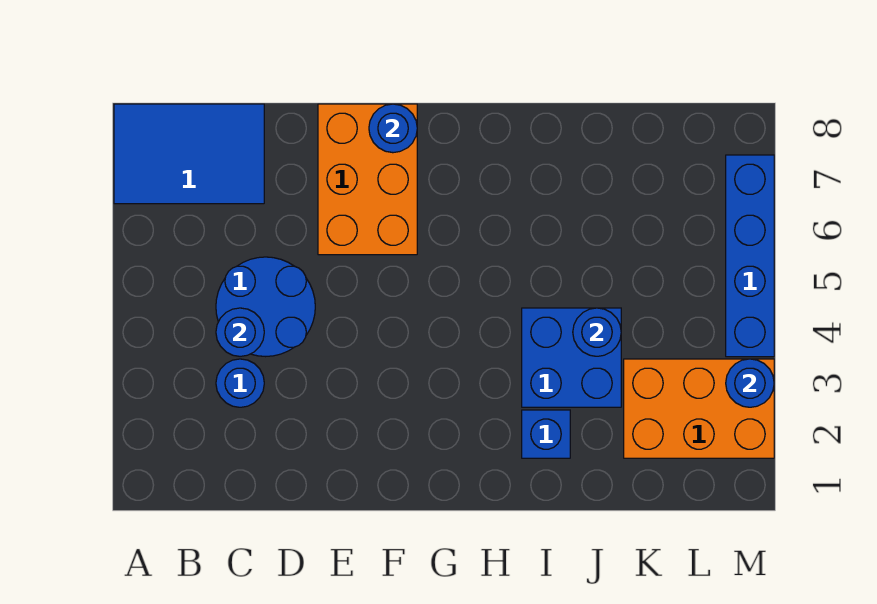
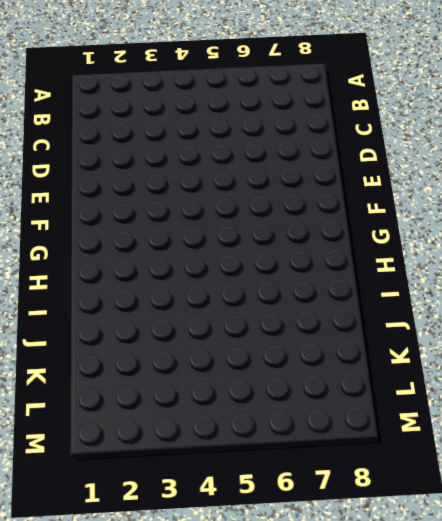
none -> blue 2x3 tile [114,104,264,204]
none -> blue 1x1 round brick [216,359,264,407]
none -> blue 2x2 round brick [216,257,315,357]

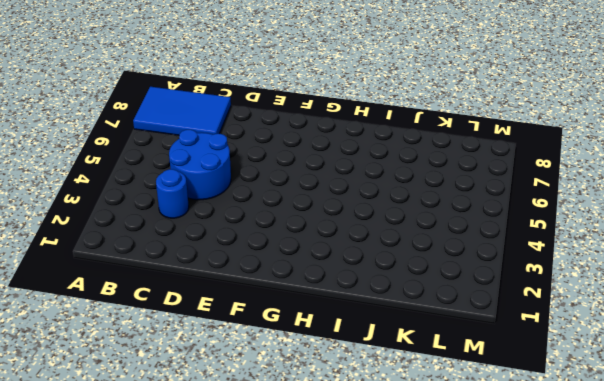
none -> orange 2x3 brick [318,104,417,255]
none -> blue 1x1 brick [522,410,570,458]
none -> blue 2x2 brick [522,308,621,407]

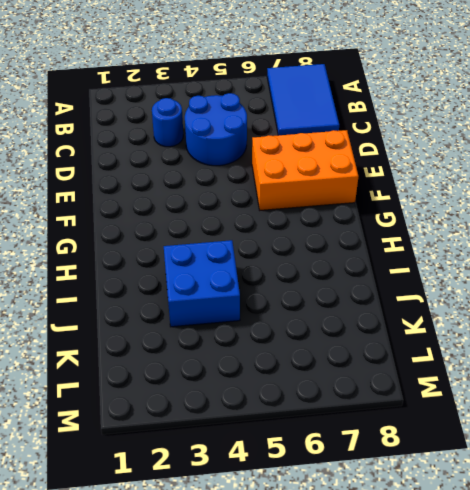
none -> blue 1x1 brick [522,410,570,458]
none -> orange 2x3 brick [624,359,774,458]
none -> blue 1x4 brick [726,155,774,357]

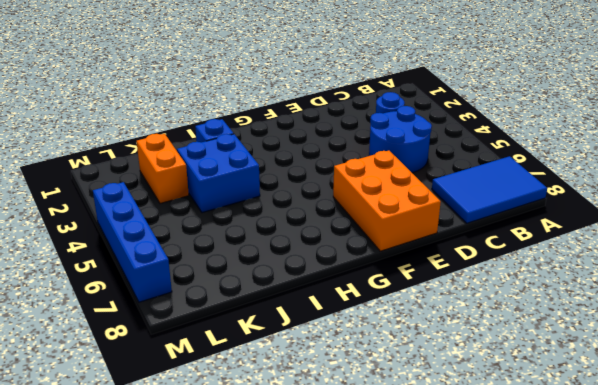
orange 1x2 brick [136,134,189,204] -> orange 2x3 brick [624,359,774,458]
none -> blue 1x1 round brick [216,308,264,356]
none -> blue 1x1 round brick [369,104,417,153]
none -> blue 1x1 round brick [573,308,621,356]

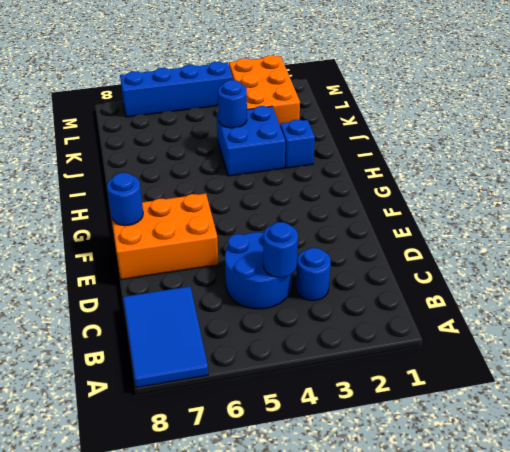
none -> blue 1x1 round brick [726,359,774,407]

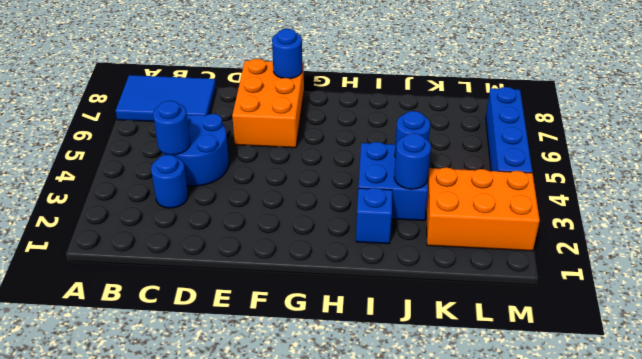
blue 1x1 round brick [394,133,431,189] -> blue 1x1 round brick moved to [726,359,774,407]

